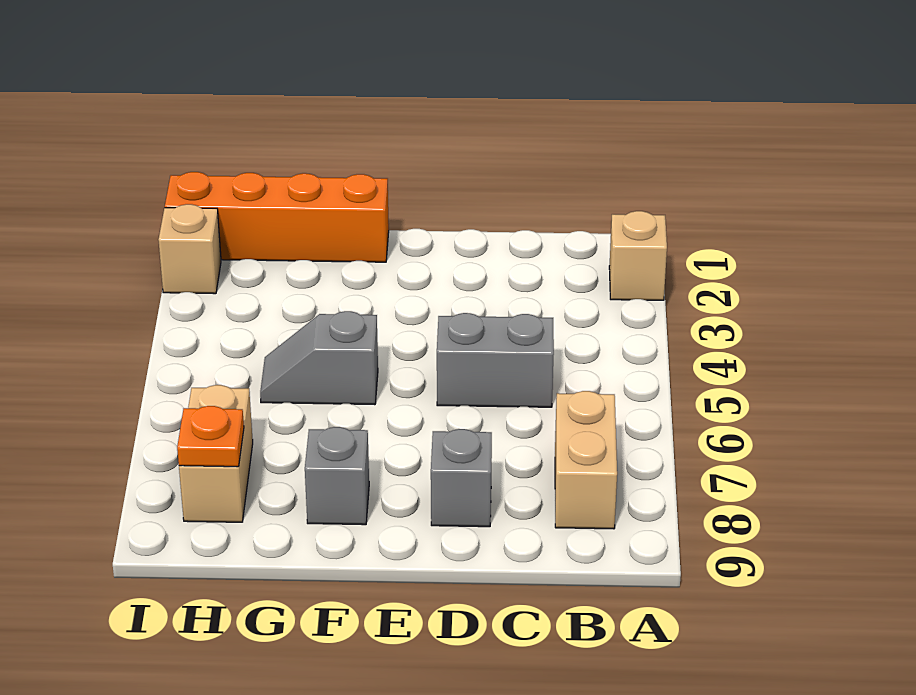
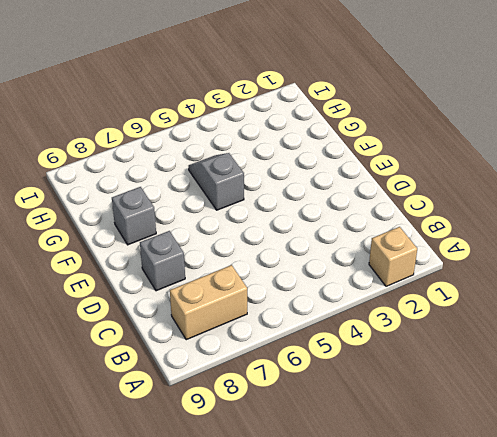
none -> grey 1x2 brick [437,313,554,407]
none -> orange 1x4 brick [165,172,389,262]

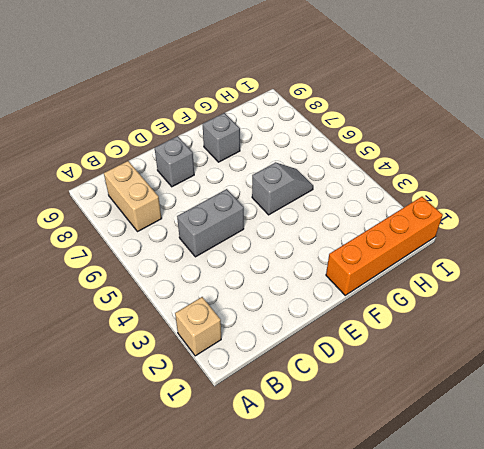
none -> tan 1x2 brick [179,385,253,522]
none -> tan 1x1 brick [158,204,221,294]

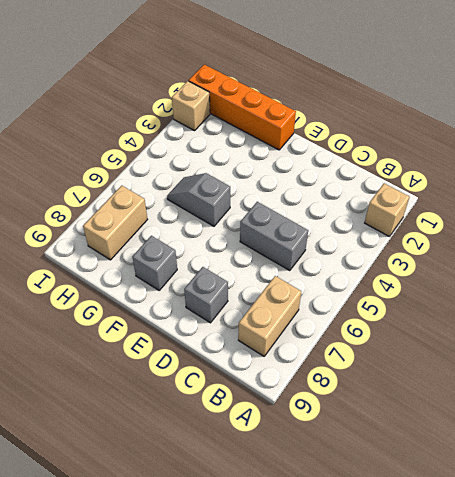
none -> orange 1x1 plate [177,406,244,467]

